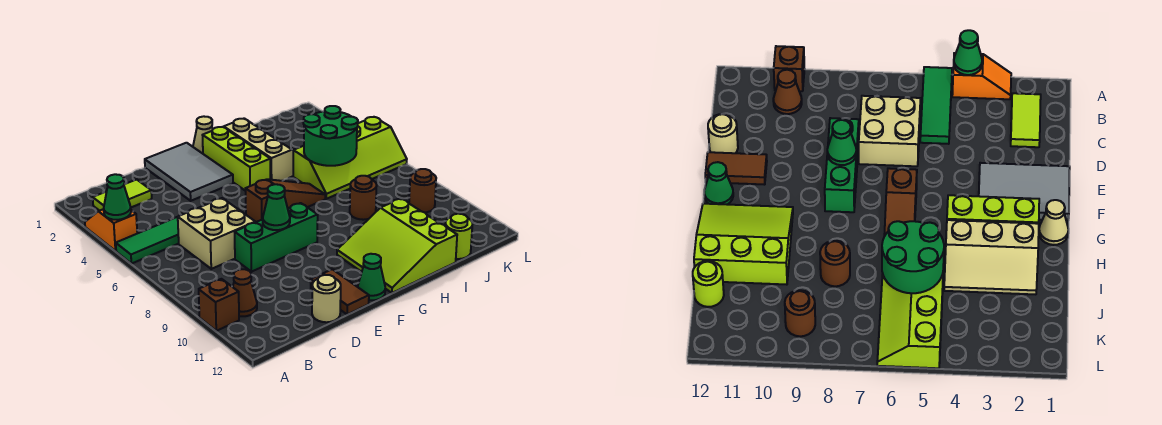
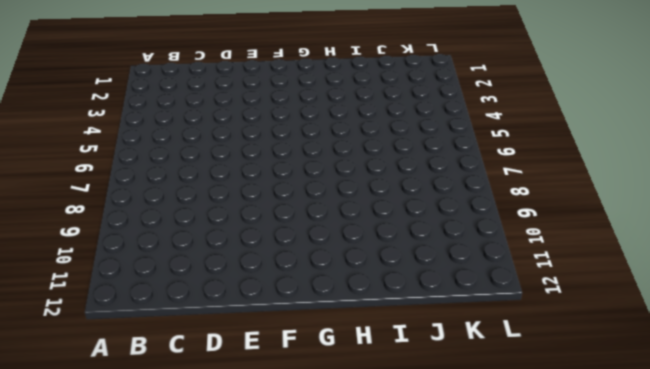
none -> orange 1x2 slope [85,209,137,251]
none -> green 1x3 tile [116,217,179,264]
none -> brown 1x1 brick [199,279,239,331]

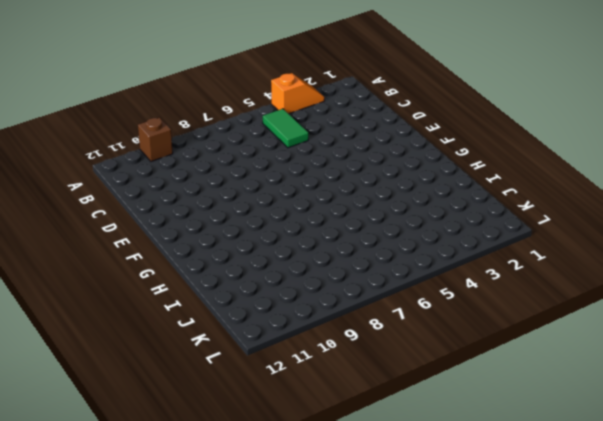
green 1x2 tile [263,109,308,148] -> green 1x3 tile [116,217,179,264]
none -> lime 1x2 tile [93,179,152,211]
none -> brown 1x1 cone [233,269,257,316]
none -> tan 2x2 brick [178,198,255,269]

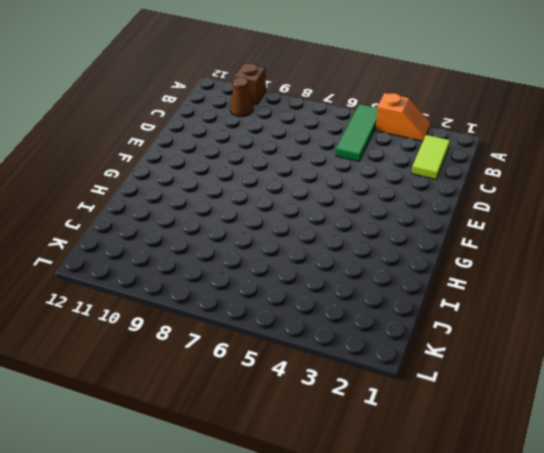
none -> tan 2x2 brick [178,198,255,269]
none -> green 1x3 brick [235,203,318,272]
none -> tan 1x1 round brick [312,275,341,322]

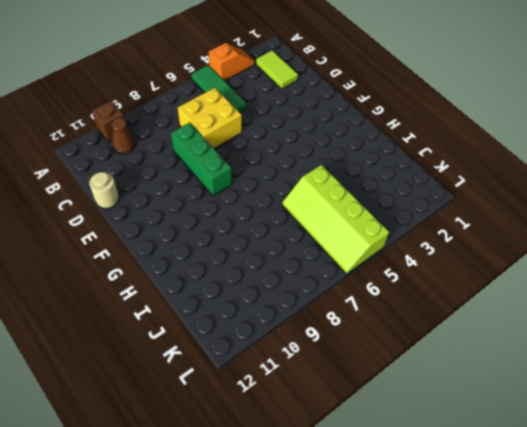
yellow 2x2 brick [178,88,242,148] -> tan 2x2 brick [178,198,255,269]
none -> grey 2x3 tile [145,143,233,201]
none -> brown 1x2 tile [311,269,369,315]
none -> brown 1x3 slope [245,179,325,222]

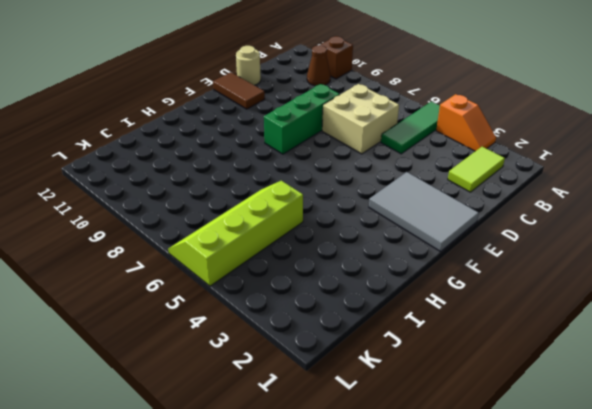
none -> brown 1x3 slope [245,179,325,222]
none -> green 1x1 cone [358,254,385,300]
none -> tan 1x1 cone [193,116,213,154]

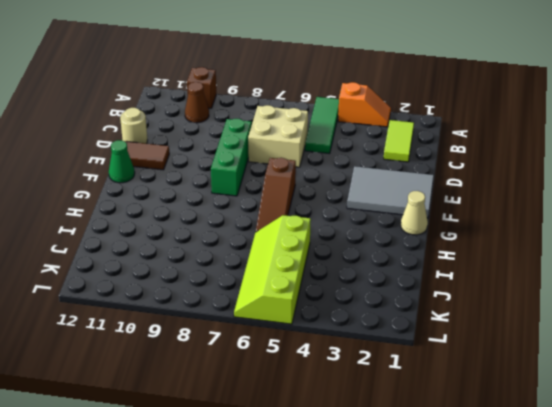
none -> lime 1x3 brick [203,127,271,191]
none -> lime 3x3 slope [337,199,457,293]
none -> tan 2x3 slope [224,118,293,181]

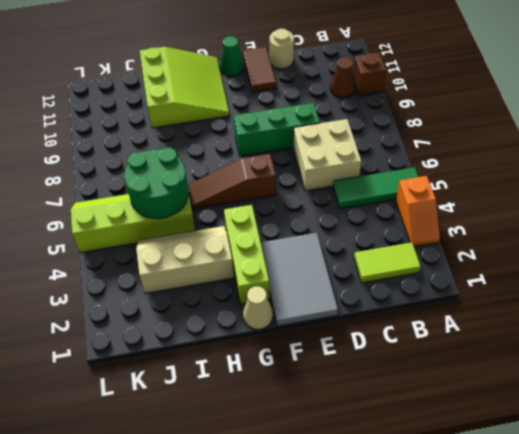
tan 2x3 slope [136,226,234,293] -> tan 2x3 slope turned to [224,118,293,181]
none -> brown 1x1 round brick [350,176,377,220]
none -> lime 1x1 round brick [445,214,473,259]
none -> brown 1x1 round brick [409,169,436,213]

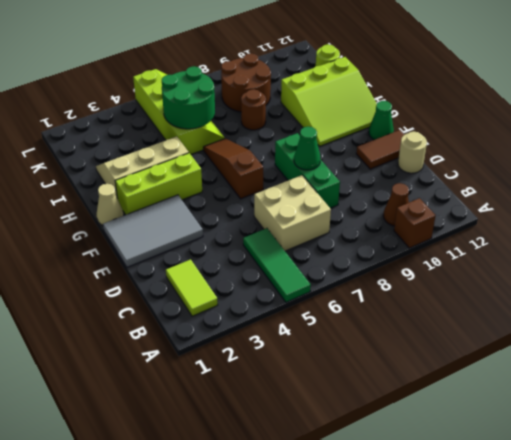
brown 2x2 round brick [221,53,271,112] -> brown 1x1 round brick [409,169,436,213]
none -> orange 1x2 slope [85,209,137,251]
none -> green 1x1 cone [104,174,131,220]

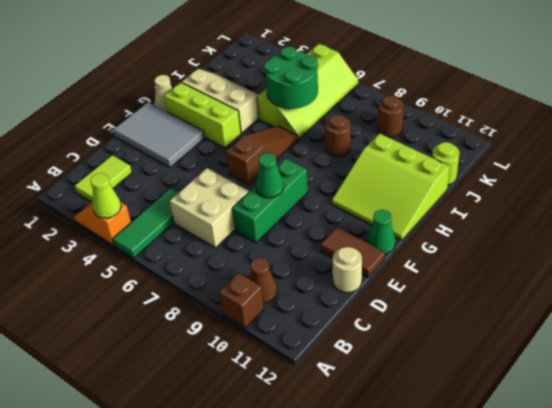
lime 1x1 cone [91,173,121,218] -> green 1x1 cone [104,174,131,220]

